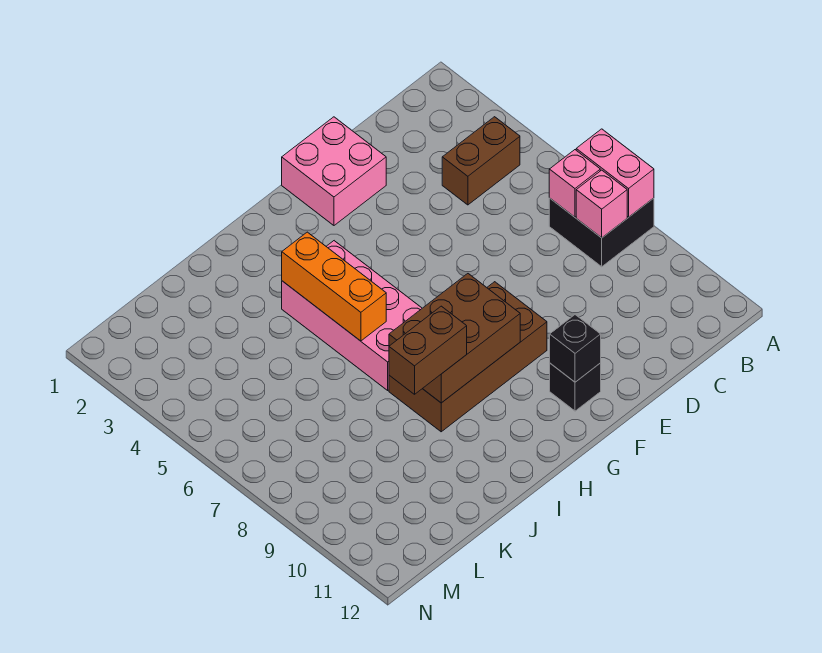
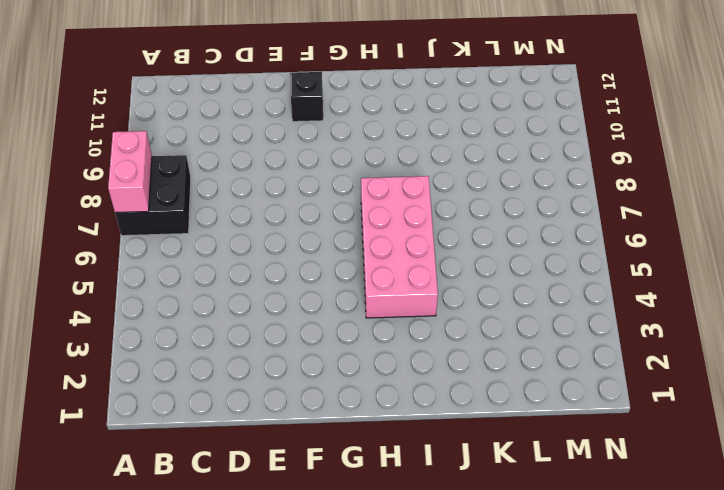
none -> brown 1x2 brick [442,117,520,205]
none -> pink 2x2 brick [282,117,386,225]
none -> brown 2x4 brick [389,282,547,432]

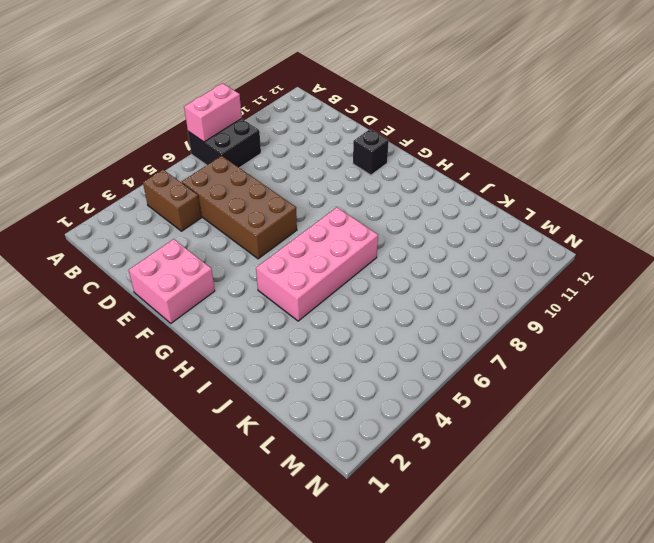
brown 2x4 brick [182,156,297,259] -> brown 2x4 brick moved to [389,282,547,432]
none -> pink 1x1 brick [549,150,600,217]
none -> pink 1x1 brick [576,170,627,238]
none -> black 1x1 brick [550,315,601,382]

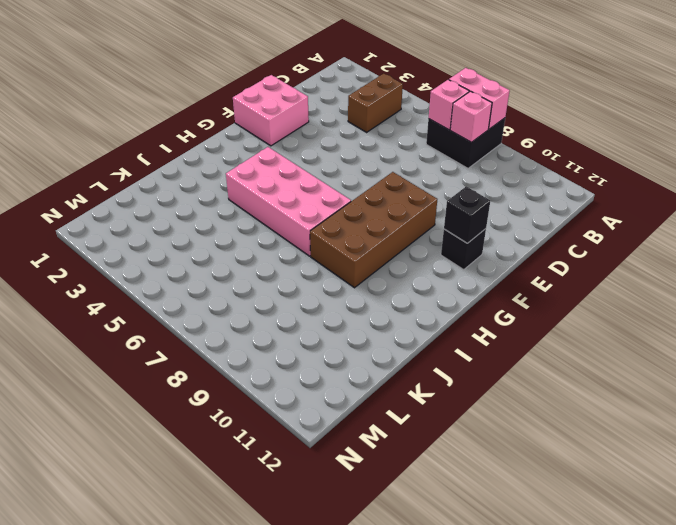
none -> brown 2x3 brick [389,274,520,403]
none -> orange 1x3 brick [282,232,386,341]
none -> brown 1x2 brick [389,306,467,394]

